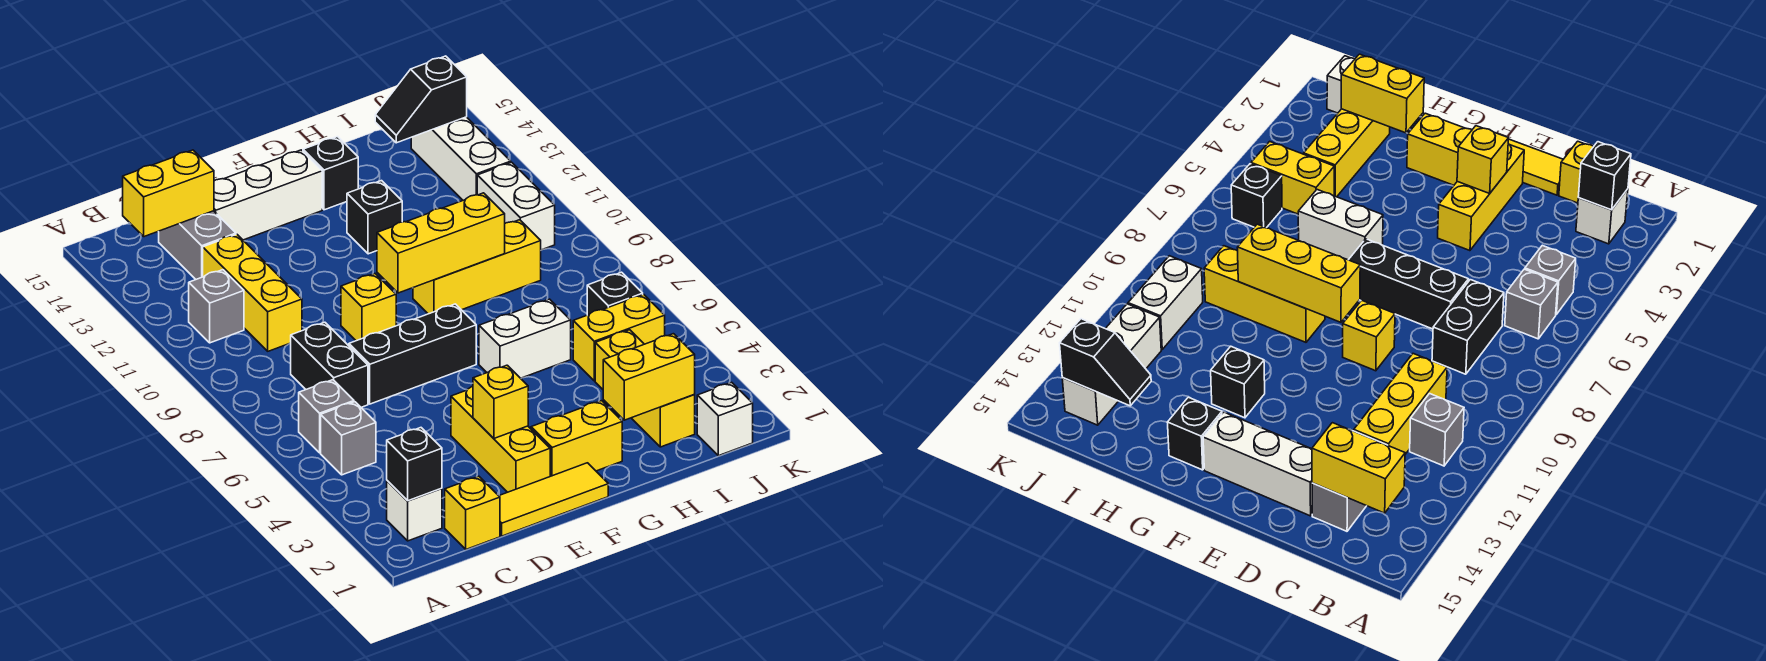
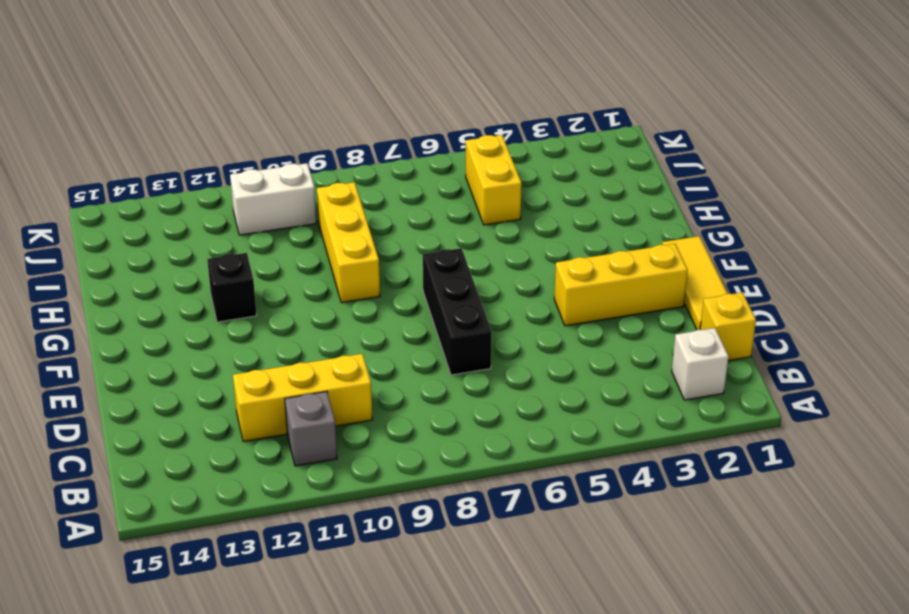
none -> grey 1x1 brick [321,402,376,475]
none -> grey 1x1 brick [299,380,354,453]
none -> black 1x2 brick [291,322,368,407]
none -> grey 1x2 brick [159,211,236,279]

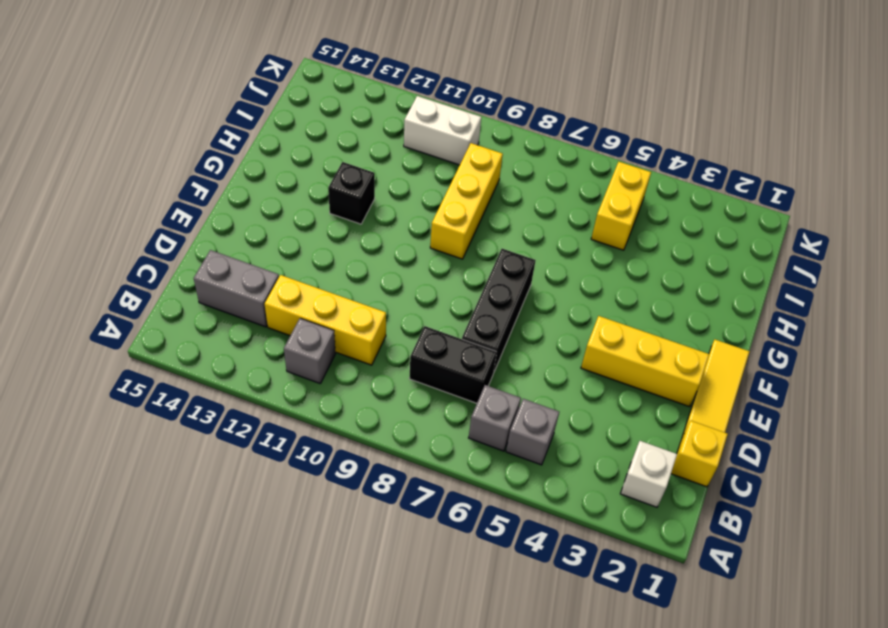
none -> white 1x3 brick [214,150,322,240]
none -> yellow 1x1 brick [341,274,396,341]
none -> yellow 1x2 brick [531,401,622,476]
none -> white 1x2 brick [479,299,571,378]

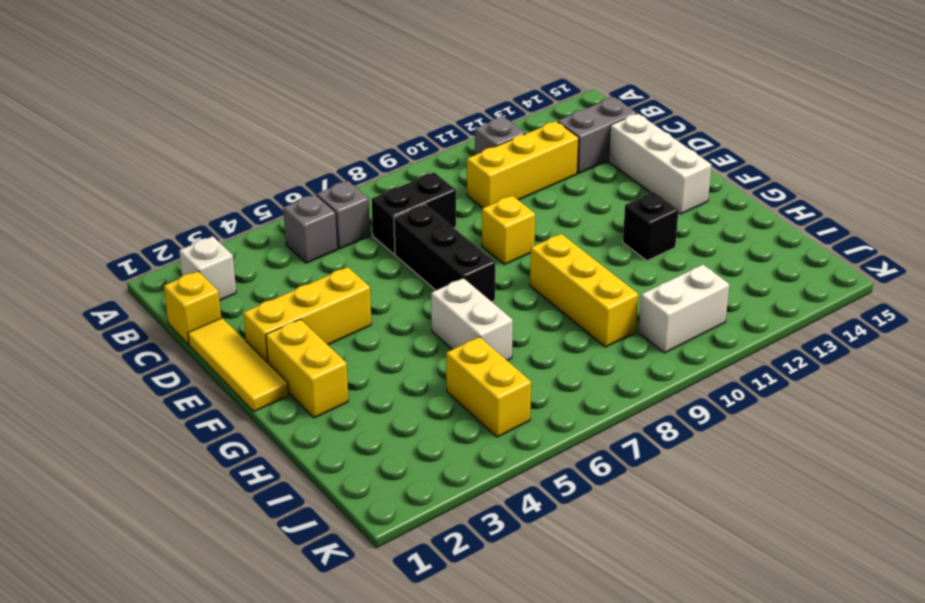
none -> black 1x1 brick [303,137,358,210]
none -> yellow 1x3 brick [595,330,695,447]
none -> white 1x1 brick [697,382,753,456]
none -> black 1x1 brick [587,272,643,315]

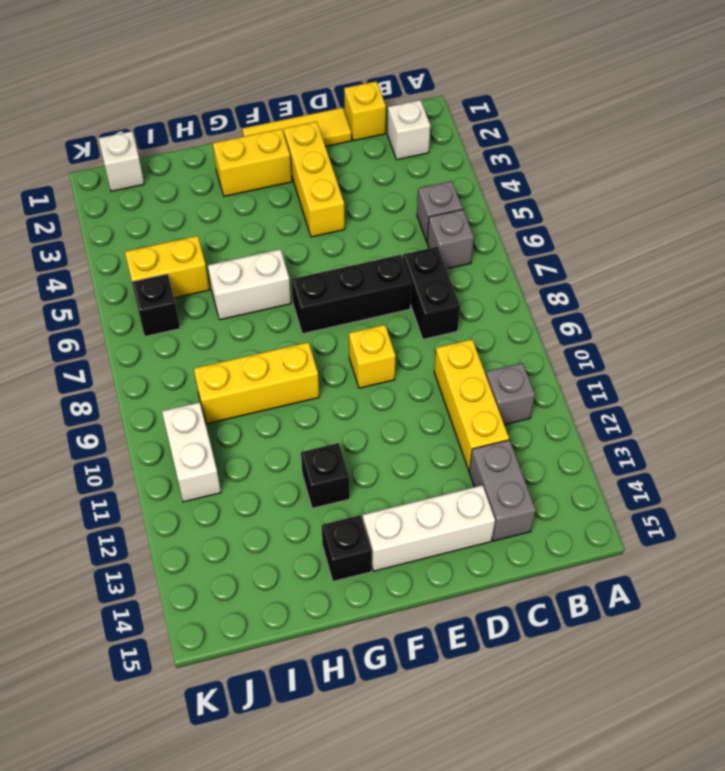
none -> yellow 1x3 brick [595,330,695,447]
none -> white 1x3 brick [411,117,511,200]
none -> black 1x1 brick [387,428,442,501]
none -> yellow 1x2 brick [123,150,214,237]

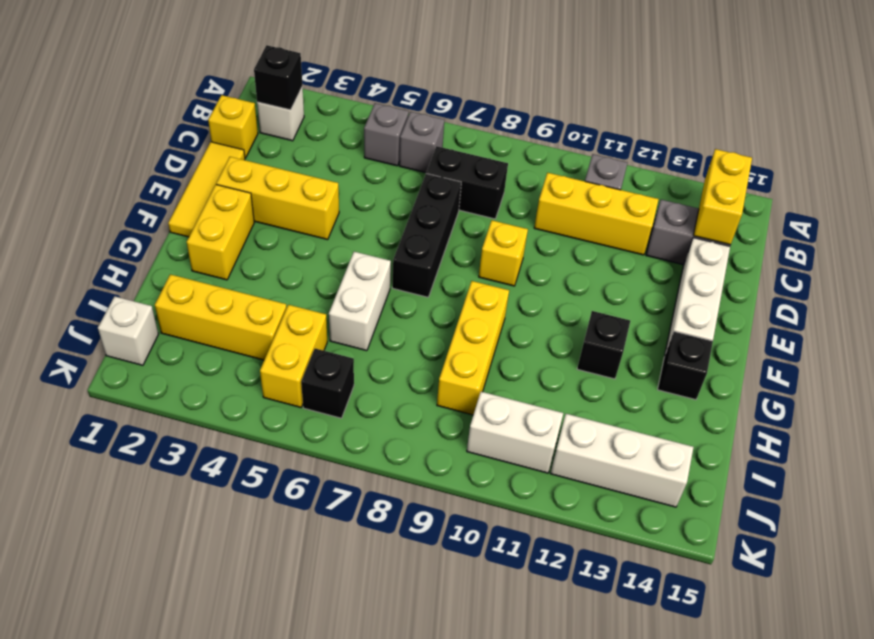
none -> yellow 1x1 brick [473,365,528,438]
none -> yellow 1x3 brick [377,193,505,293]
none -> yellow 1x2 brick [603,334,695,420]
none -> black 1x2 slope [375,56,467,143]

